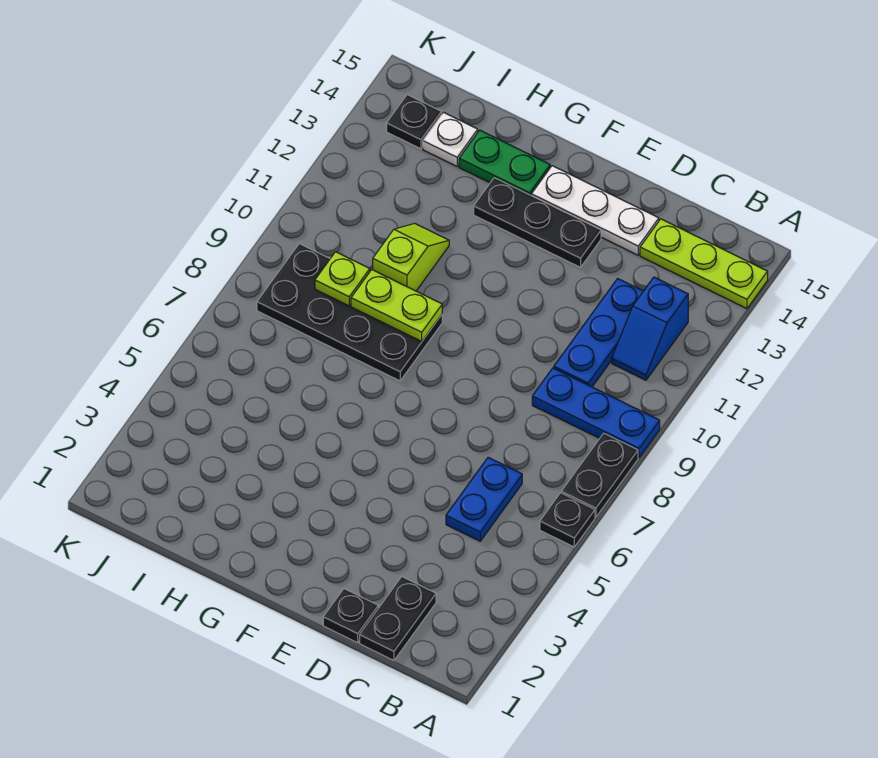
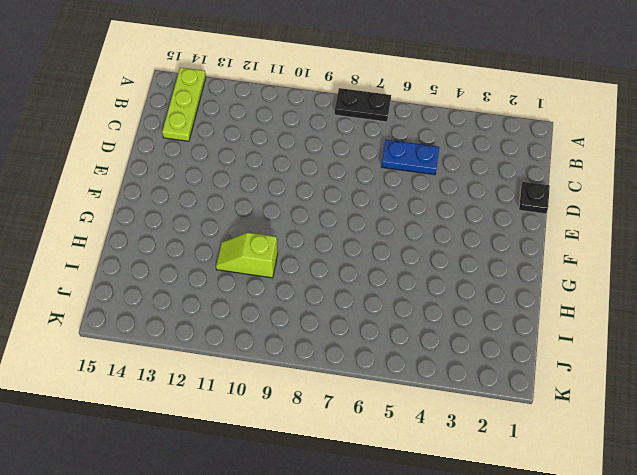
none -> black 1x1 plate [540,493,595,547]
none -> blue 1x3 plate [532,368,660,458]
none -> blue 1x2 slope [612,277,688,380]

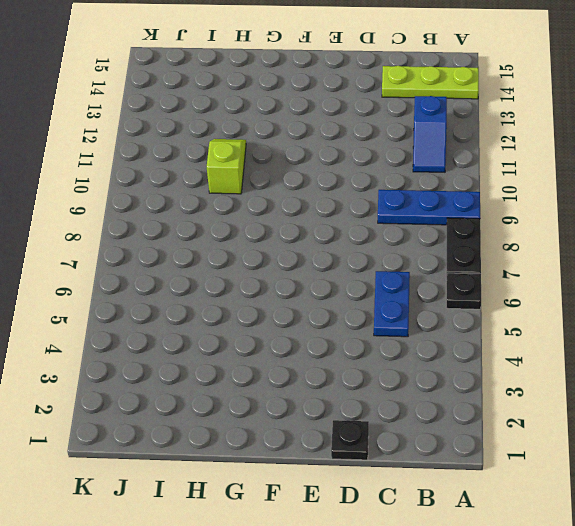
none -> black 1x2 plate [360,577,436,660]
none -> blue 1x3 plate [554,279,643,387]
none -> white 1x3 plate [531,166,659,255]

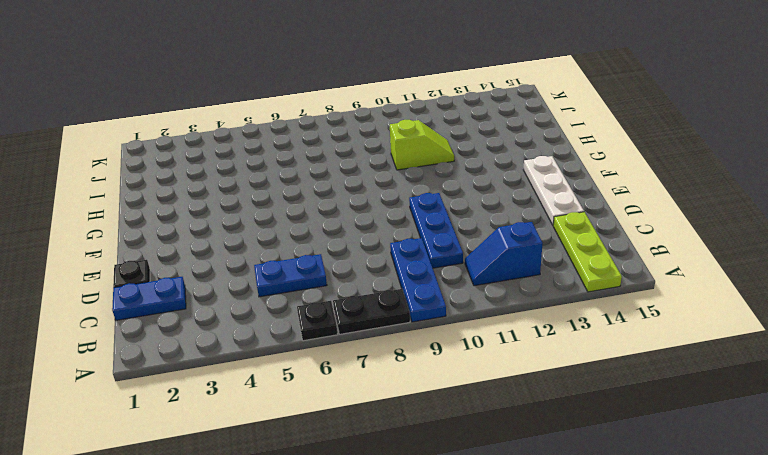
blue 1x2 plate [112,277,186,320] -> black 1x2 plate [360,577,436,660]
blue 1x3 plate [409,193,463,268] -> blue 1x3 plate turned to [554,279,643,387]
none -> black 1x3 plate [474,178,601,267]
none -> black 2x4 plate [257,244,442,381]
none -> green 1x2 plate [459,130,550,195]

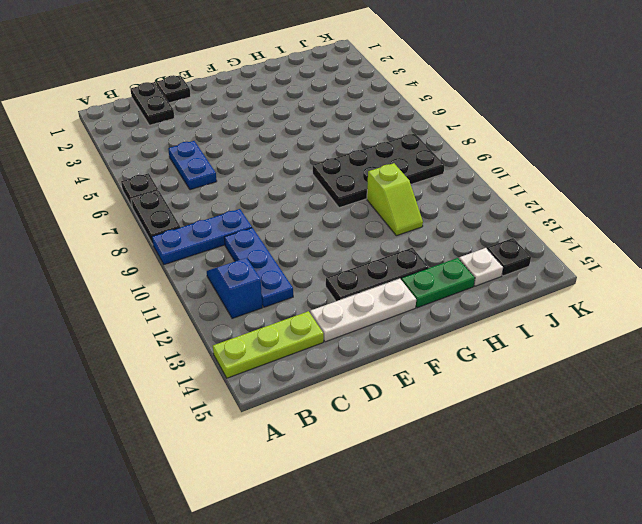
none -> lime 1x2 plate [351,270,442,341]
none -> lime 1x1 plate [315,252,370,306]

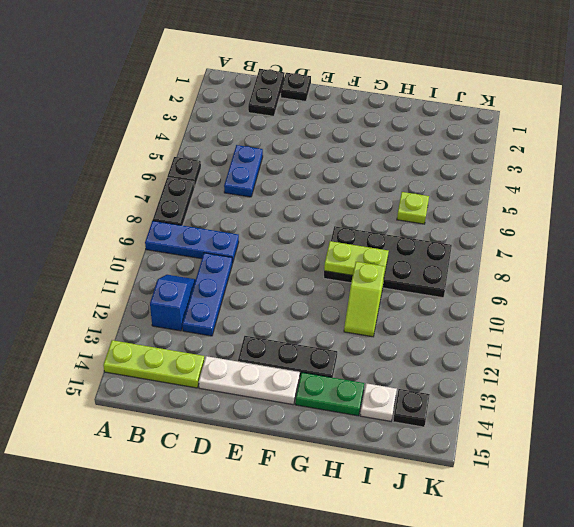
lime 1x1 plate [397,192,429,224] -> lime 1x1 plate moved to [315,252,370,306]

